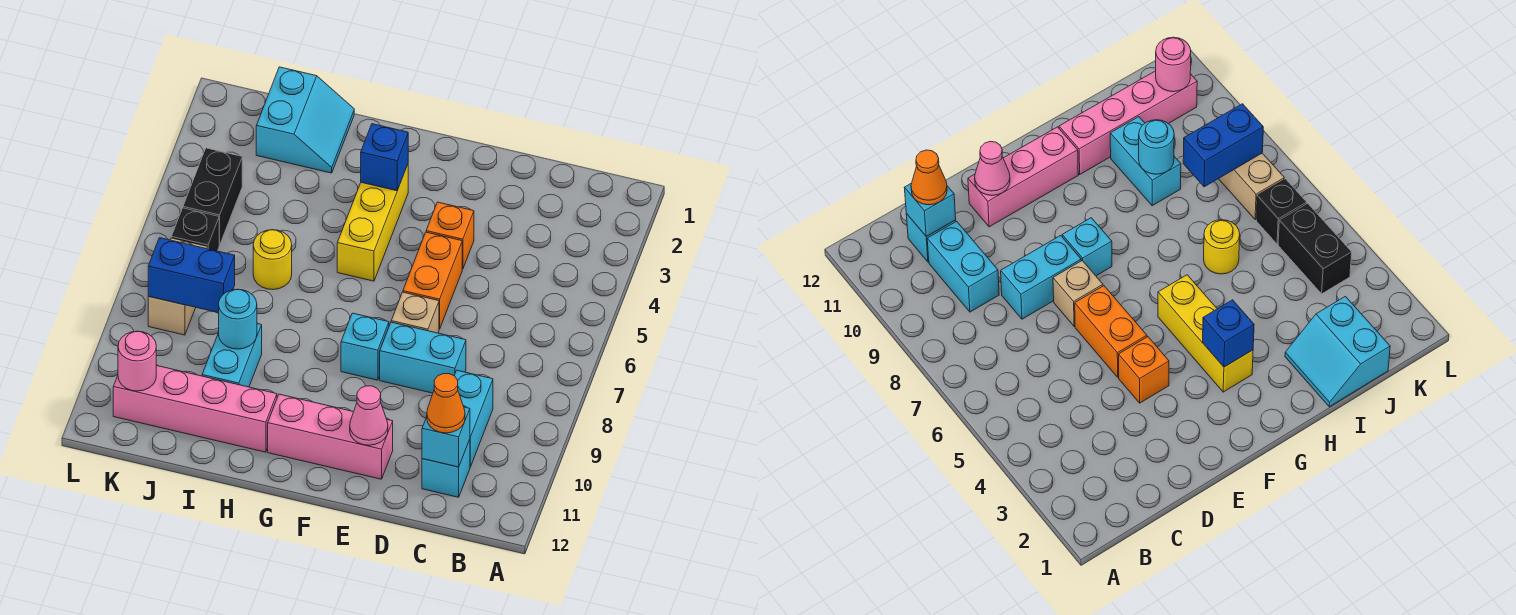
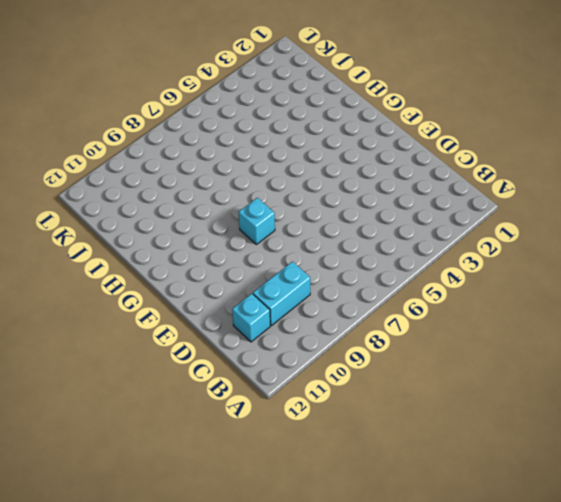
none -> cyan 1x2 brick [380,322,466,393]
none -> orange 1x1 brick [426,202,474,269]
none -> orange 1x2 brick [403,232,462,329]

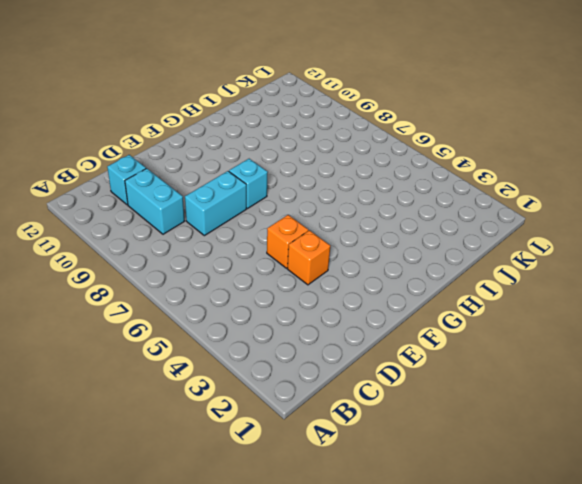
orange 1x1 brick [267,215,308,268] -> orange 1x2 brick [403,232,462,329]
none -> tan 1x1 brick [391,292,439,333]
none -> pink 1x3 brick [268,394,393,479]
none -> yellow 1x3 brick [337,165,408,281]

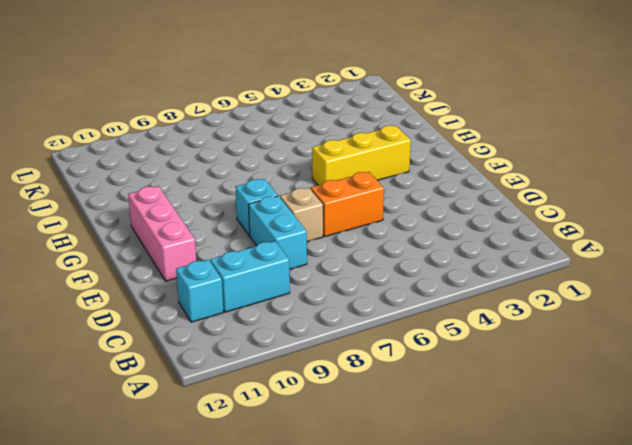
none -> orange 1x1 brick [426,202,474,269]
none -> pink 1x4 brick [113,365,277,452]
none -> cyan 2x2 slope [256,67,354,173]

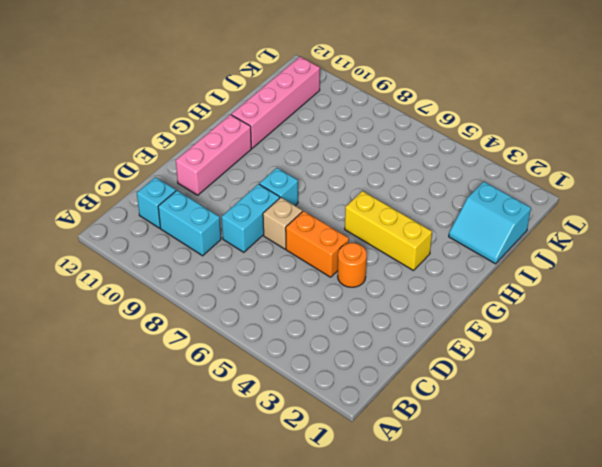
orange 1x1 round brick [338,243,367,287] -> orange 1x1 brick [426,202,474,269]
none -> yellow 1x1 round brick [253,230,292,290]
none -> cyan 1x2 brick [202,324,262,387]
none -> black 1x2 brick [183,148,242,245]

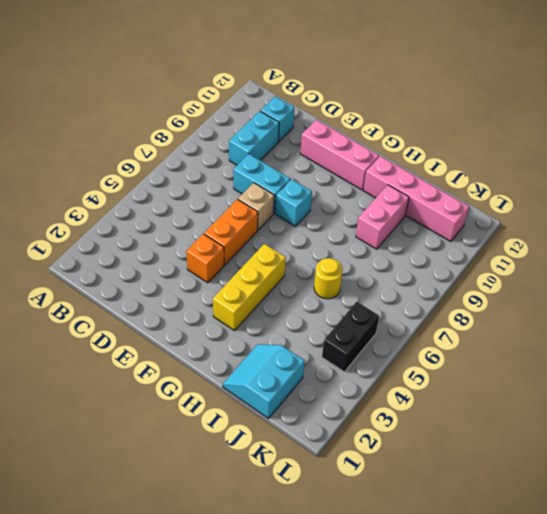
pink 1x2 brick [356,185,409,249] -> cyan 1x2 brick [202,324,262,387]
none -> black 1x1 brick [171,208,219,251]
none -> tan 1x2 brick [148,238,208,335]
none -> cyan 1x1 brick [422,407,470,467]

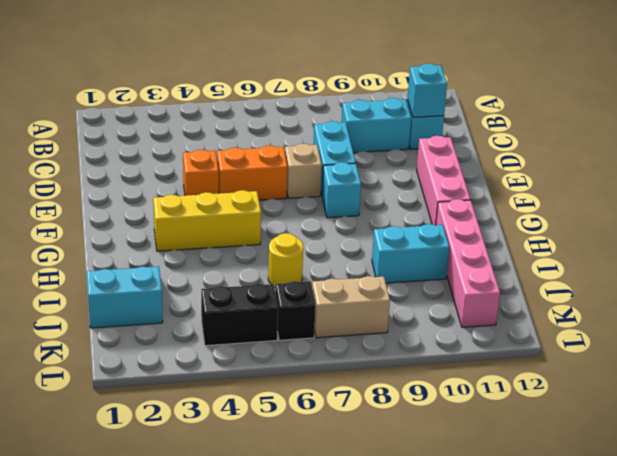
none -> pink 1x1 cone [350,386,388,445]
none -> blue 1x1 brick [361,124,408,191]
none -> cyan 1x1 round brick [219,289,257,349]

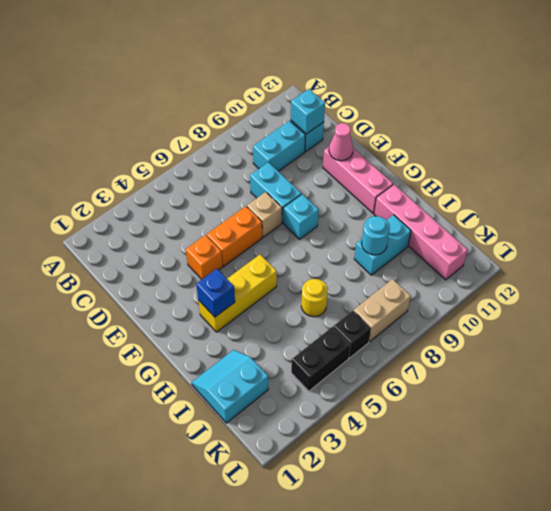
none -> blue 1x2 brick [148,238,235,313]
none -> pink 1x1 round brick [118,331,156,391]
none -> orange 1x1 cone [427,374,465,433]

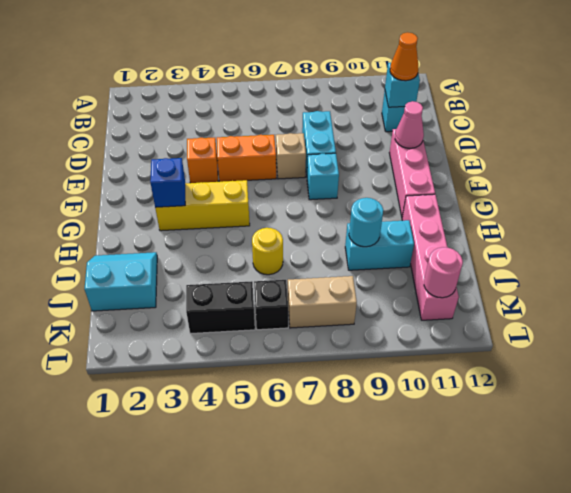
none -> cyan 1x2 brick [454,370,493,467]
none -> blue 1x2 brick [148,238,235,313]

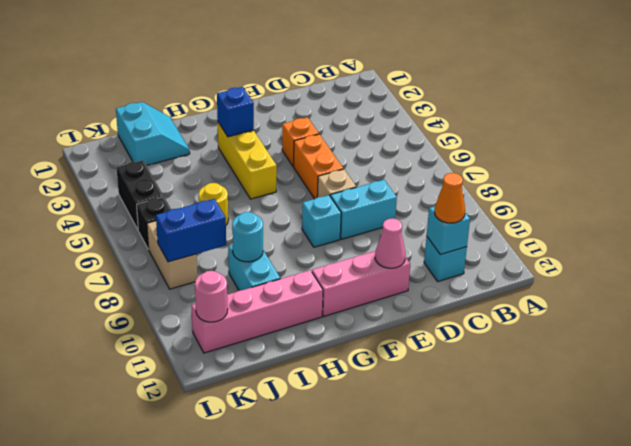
none -> cyan 1x2 brick [454,370,493,467]

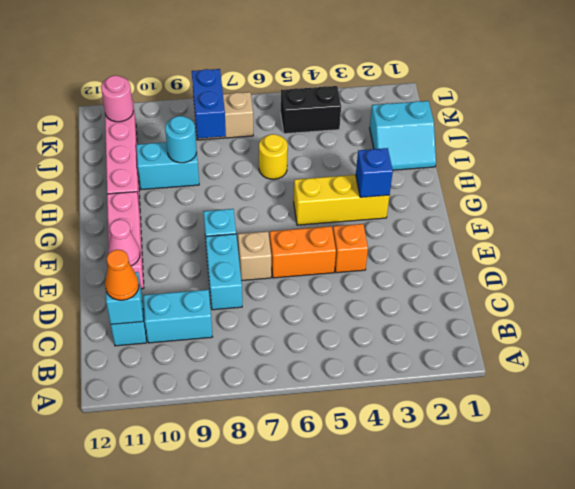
none -> black 1x1 brick [171,208,219,251]

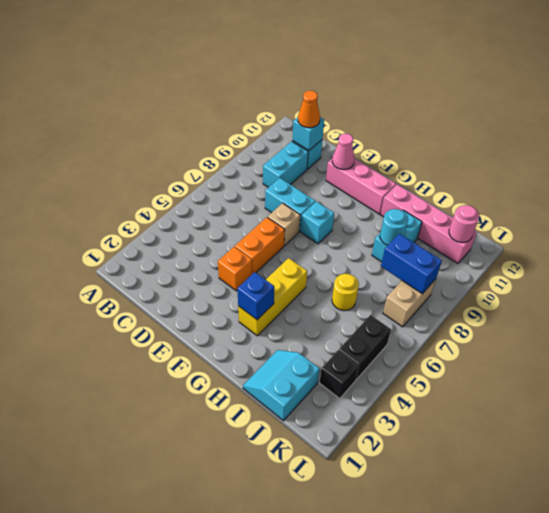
black 1x1 brick [320,351,359,399] -> black 1x1 brick moved to [171,208,219,251]

